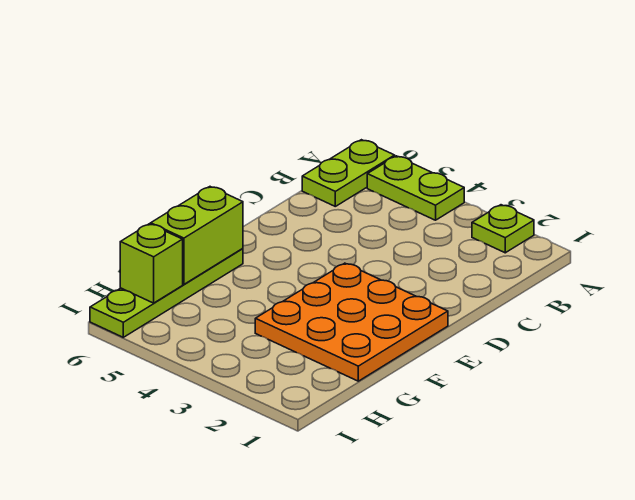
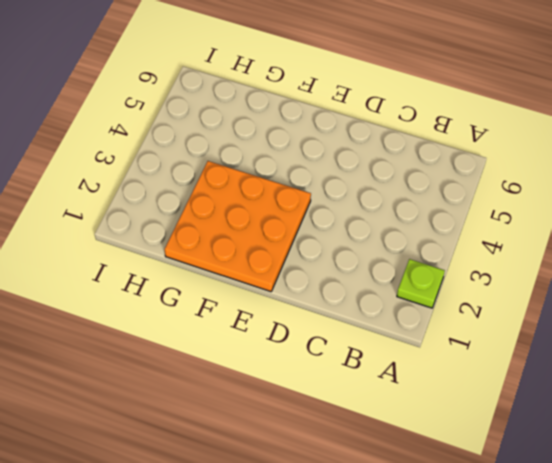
none -> lime 1x2 plate [367,156,464,220]
none -> lime 1x2 plate [302,140,395,206]

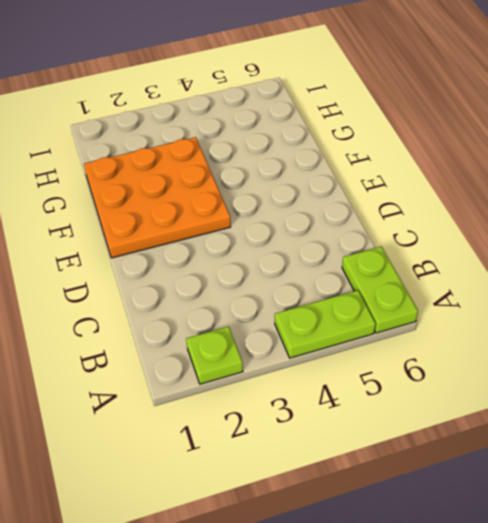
none -> lime 1x4 plate [90,248,243,337]
none -> lime 1x2 brick [151,187,243,284]

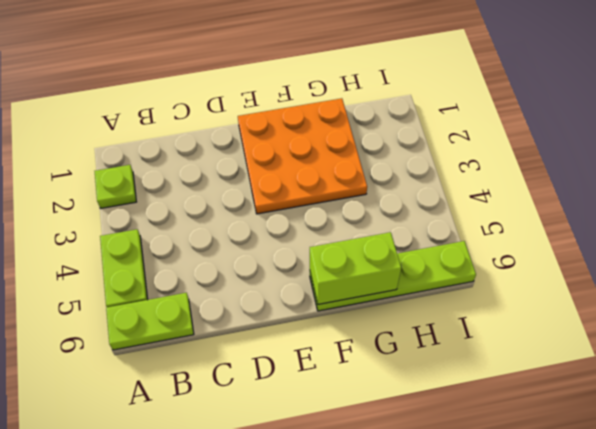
none -> lime 1x1 brick [120,224,183,303]

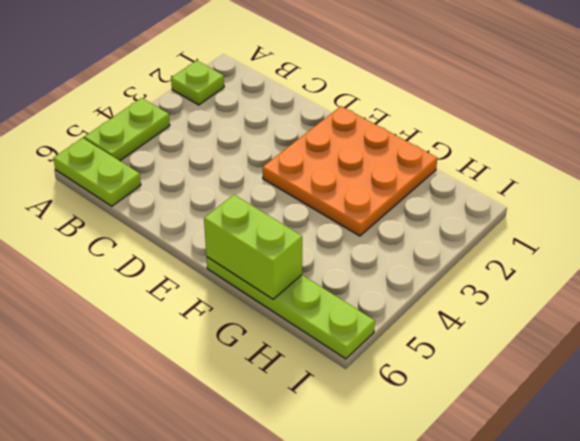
none -> lime 1x1 brick [120,224,183,303]

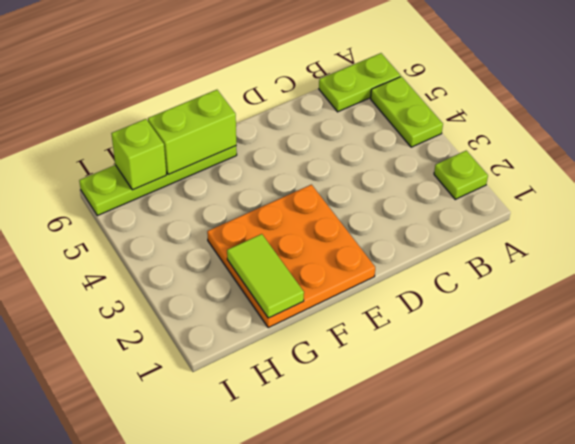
lime 1x2 tile [227,234,304,318] -> none

